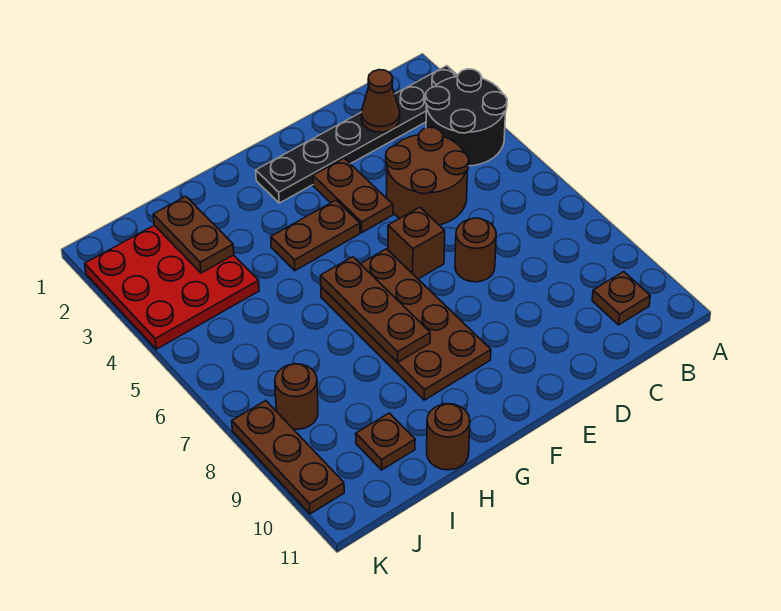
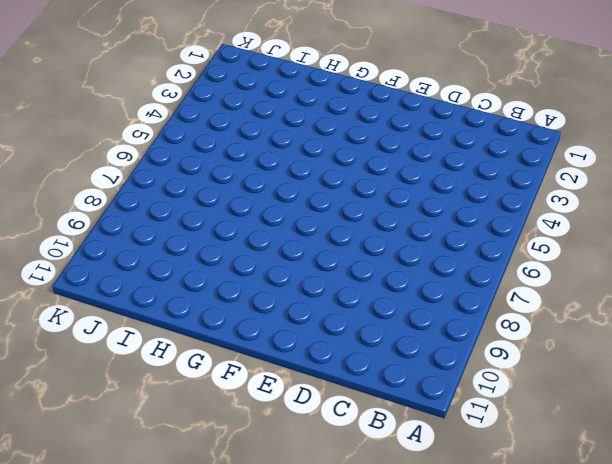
none -> black 1x6 plate [256,66,458,203]
none -> black 2x2 round brick [425,69,507,166]
none -> brown 1x1 plate [592,272,650,325]

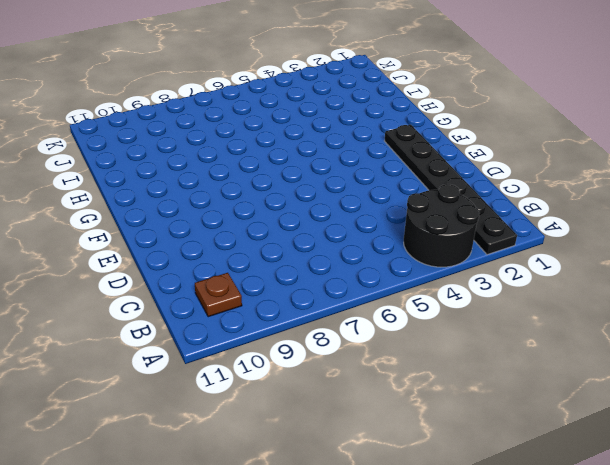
none -> brown 2x2 round brick [386,127,469,225]
none -> brown 1x1 round brick [455,218,496,282]
none -> brown 1x2 plate [313,158,393,232]

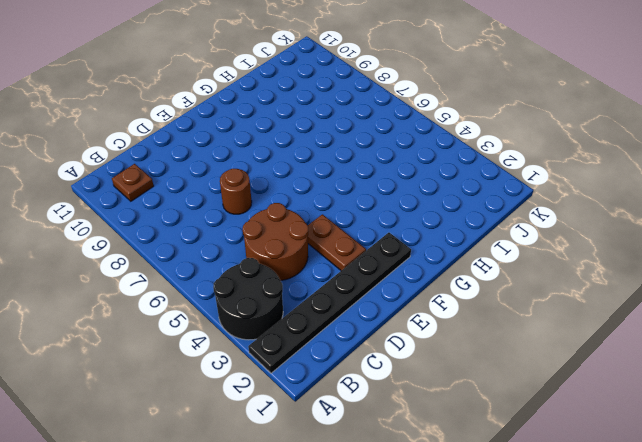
none -> brown 1x1 brick [388,207,445,279]
none -> brown 1x2 plate [271,200,360,271]
none -> brown 2x4 plate [321,249,491,400]

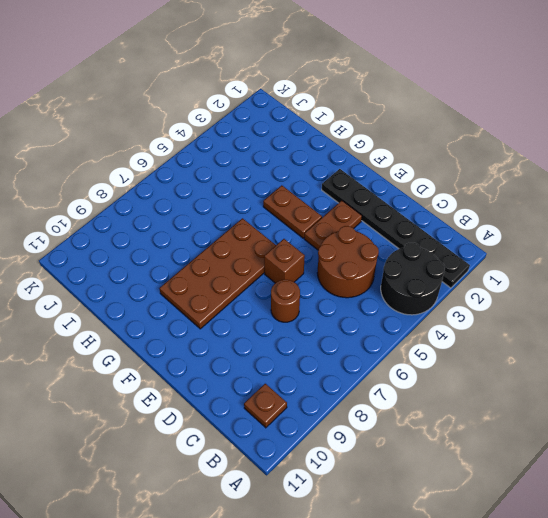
none -> brown 1x1 round brick [427,404,470,470]
none -> red 3x3 plate [85,225,259,349]
none -> brown 1x1 plate [356,413,415,470]

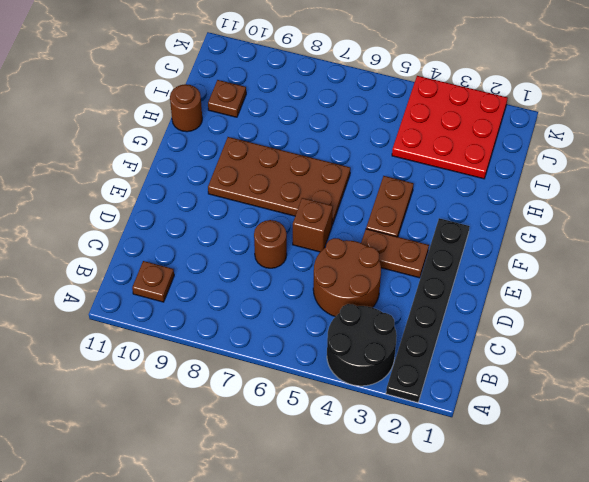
none -> brown 1x1 round brick [275,364,318,429]
none -> brown 1x3 plate [232,401,344,514]
none -> brown 1x1 cone [361,70,400,132]

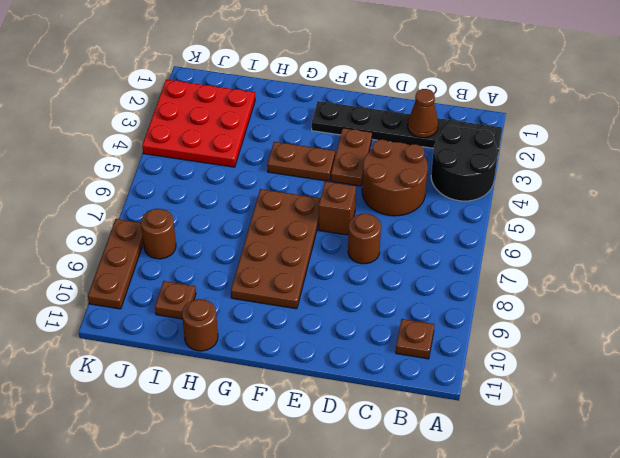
none -> brown 1x3 plate [321,257,430,362]
none -> brown 1x2 plate [153,196,234,273]

